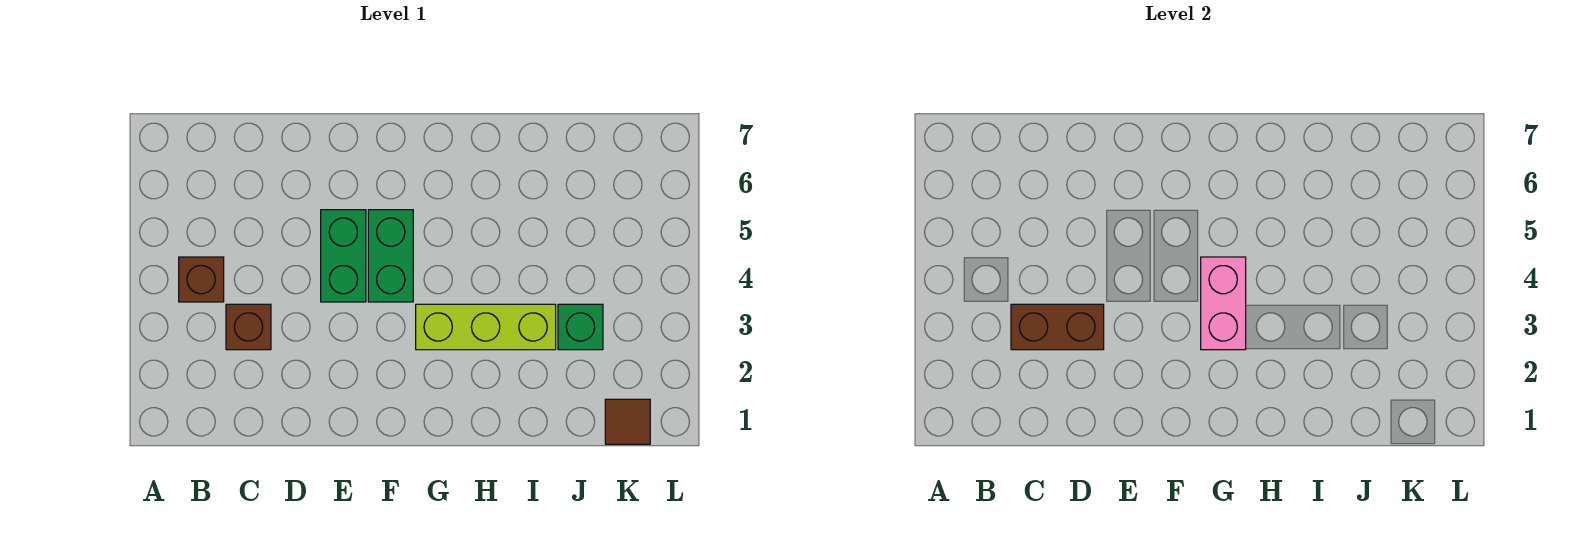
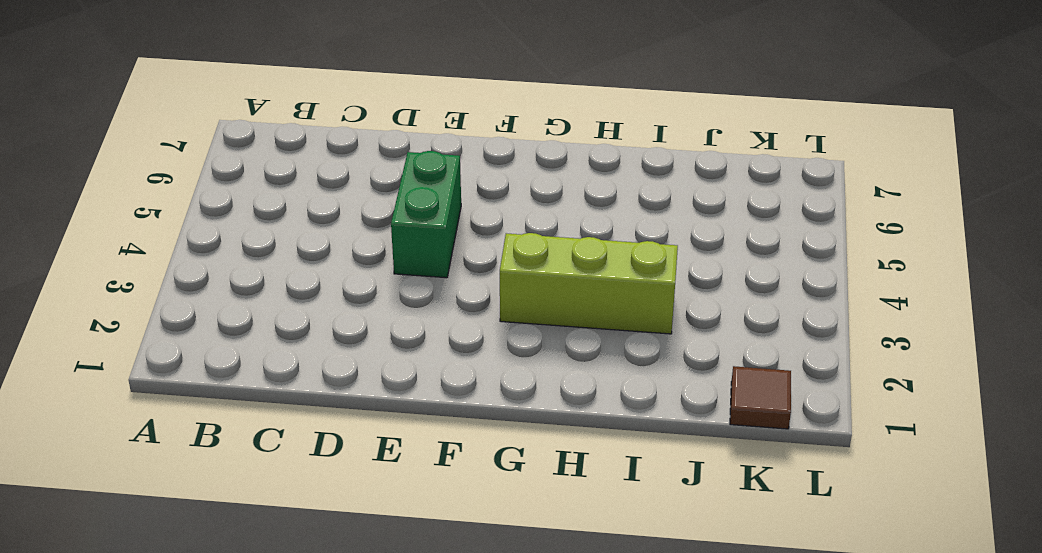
none -> brown 1x1 brick [179,257,224,302]
none -> brown 1x1 brick [226,304,271,350]

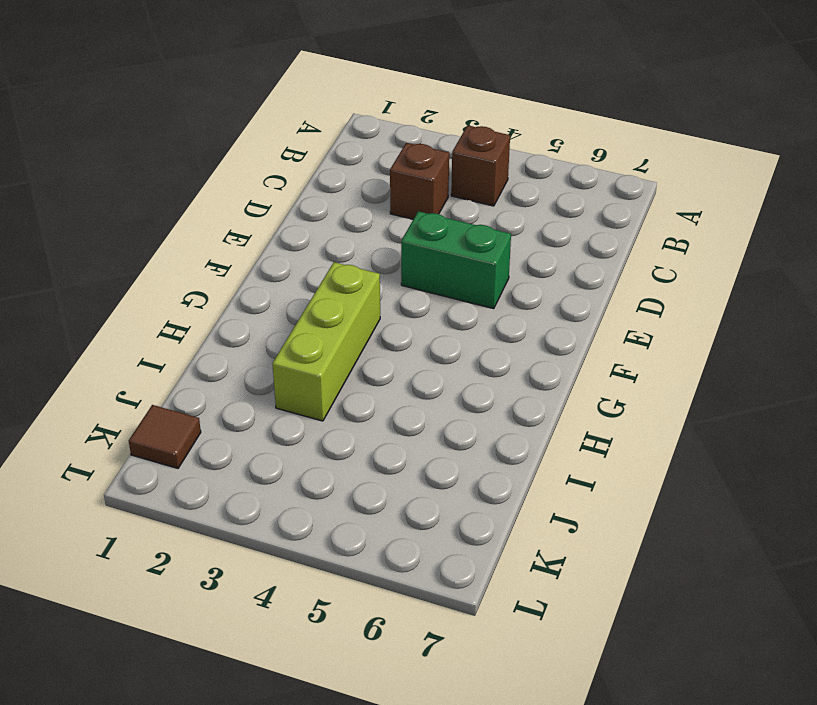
none -> green 1x2 brick [368,210,413,302]
none -> green 1x1 brick [558,304,603,350]

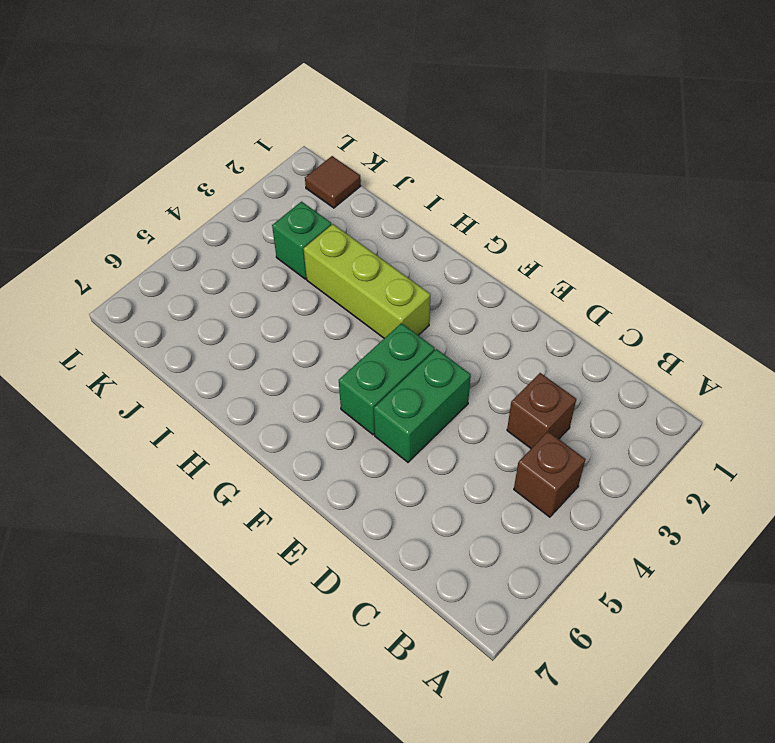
none -> brown 1x2 brick [1011,304,1104,350]
none -> pink 1x2 brick [1201,257,1246,350]

